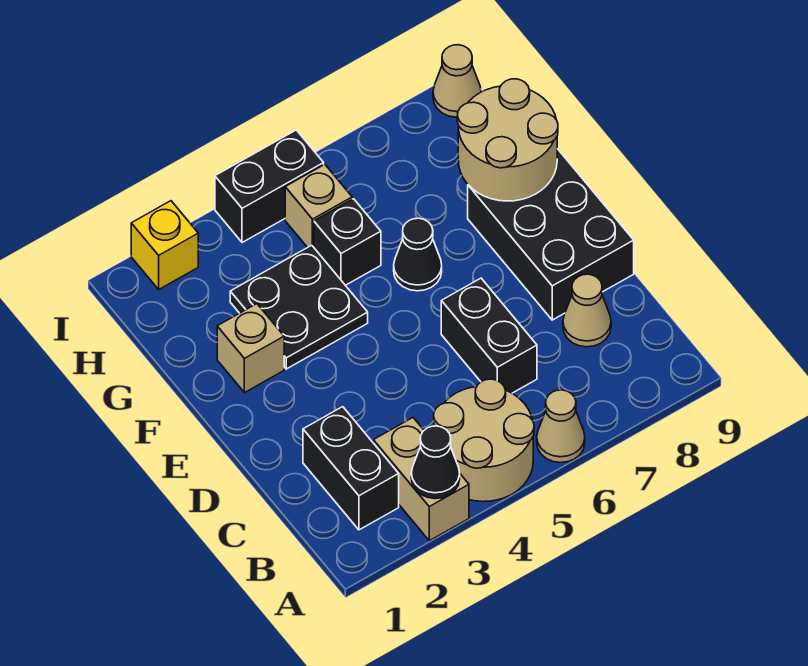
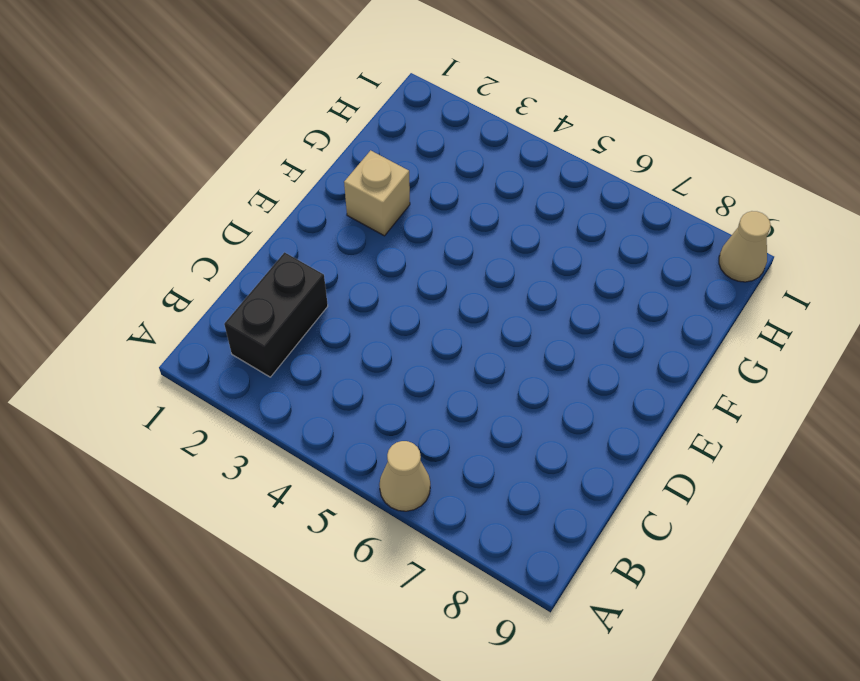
none -> tan 1x2 brick [373,418,469,541]
none -> tan 2x2 round brick [434,379,534,502]
none -> black 1x2 brick [441,278,537,393]

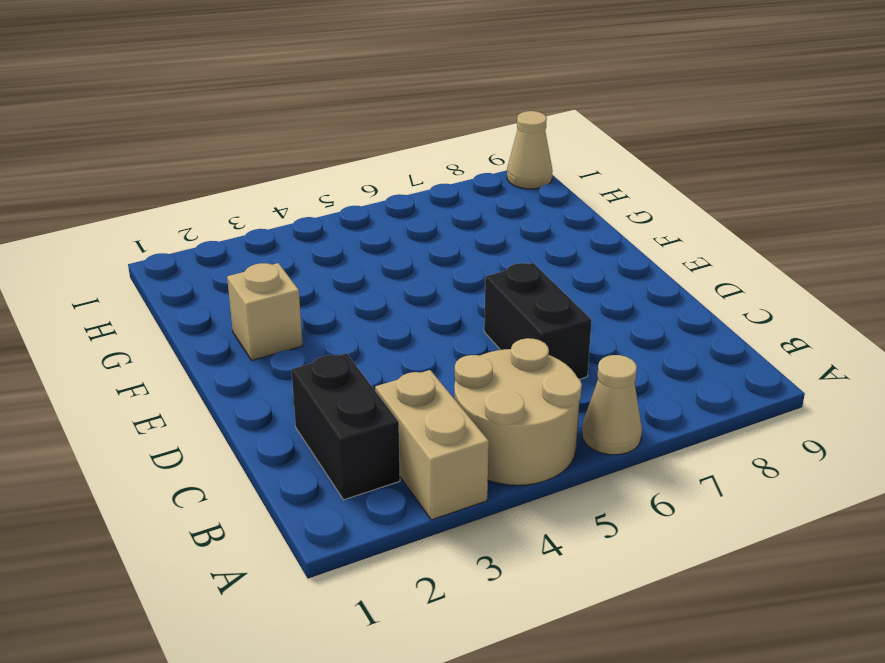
none -> tan 1x1 cone [563,274,611,347]
none -> black 2x3 brick [468,149,634,320]
none -> black 2x2 plate [230,245,368,369]

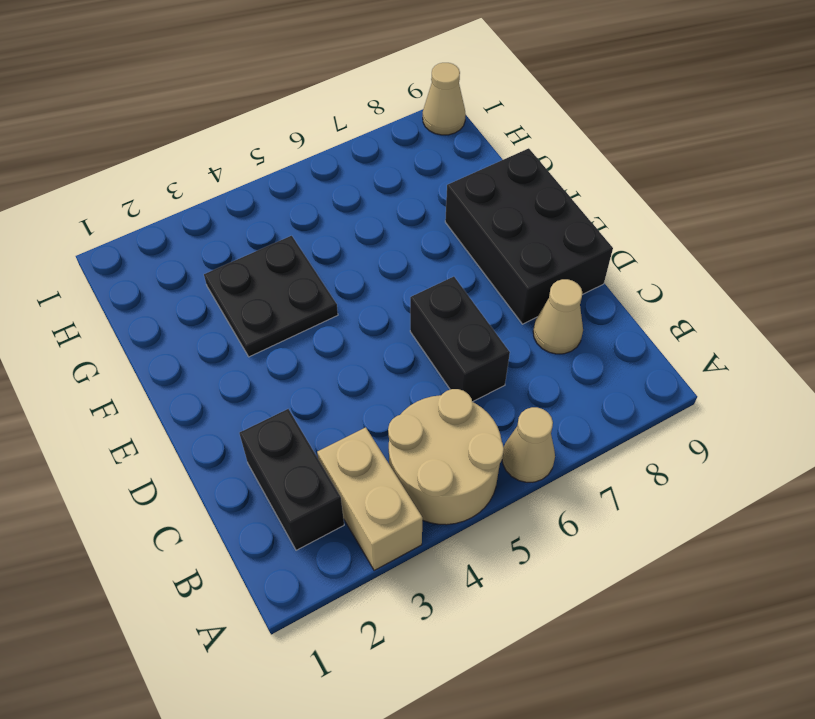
none -> tan 1x1 brick [217,304,284,393]
none -> black 1x1 cone [394,218,442,291]
none -> black 1x1 brick [314,199,381,285]

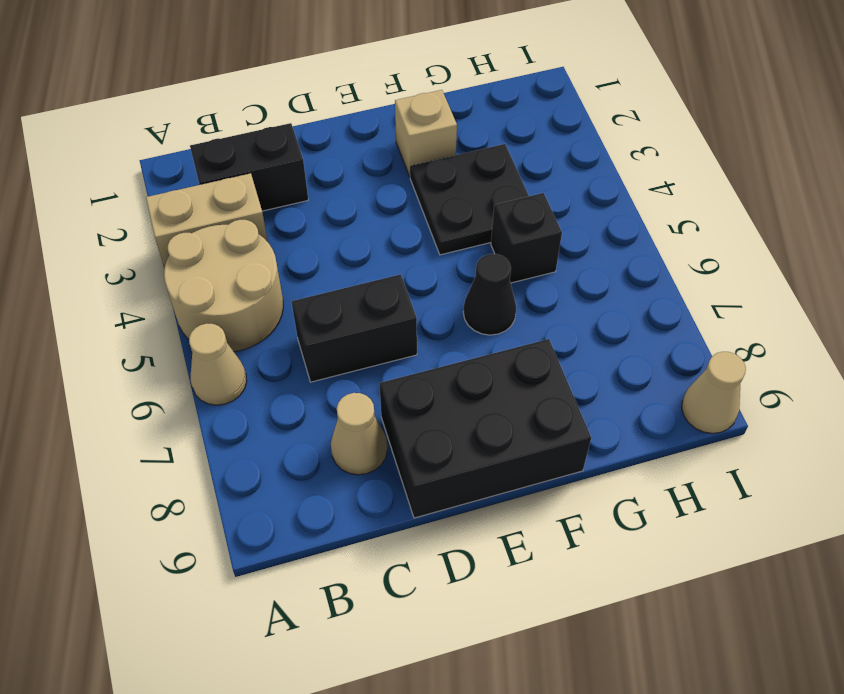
none -> tan 1x1 brick [285,164,352,248]
none -> yellow 1x1 brick [131,201,198,289]
none -> black 1x2 brick [215,130,324,243]

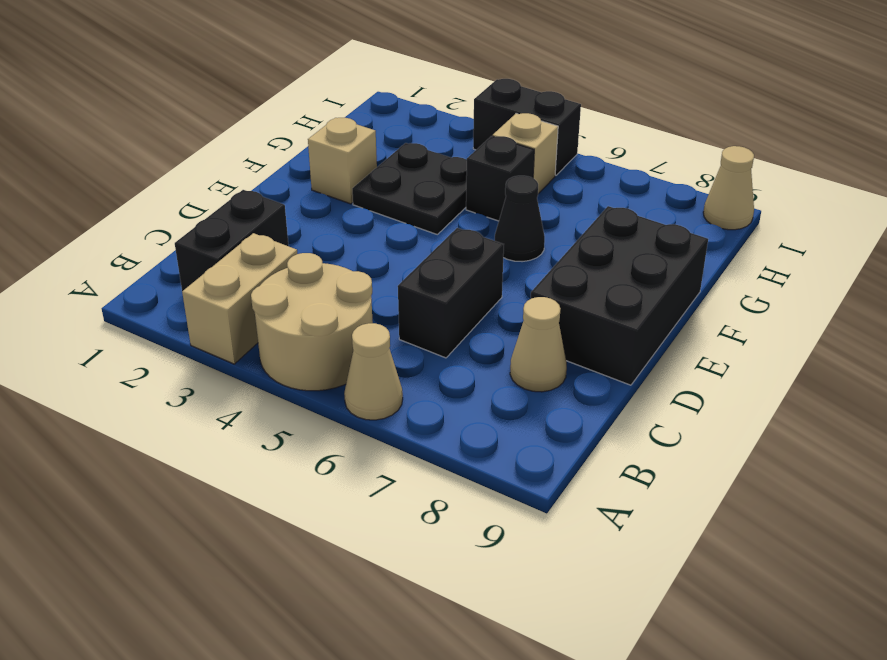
none -> yellow 1x1 brick [131,201,198,289]
none -> black 1x1 cone [411,426,460,499]
none -> tan 2x2 round brick [457,79,558,201]

